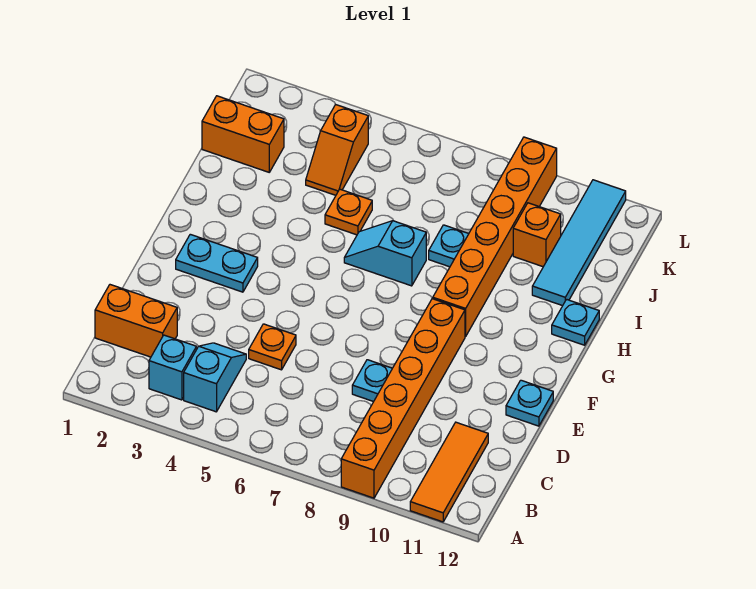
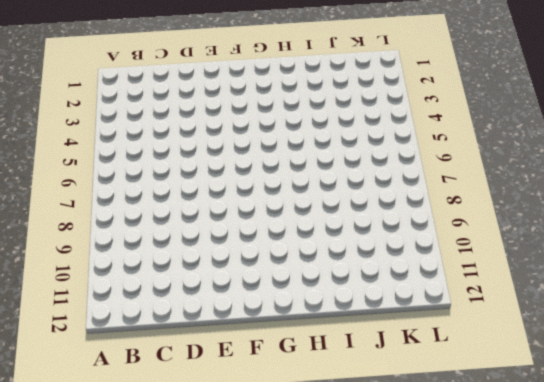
none -> orange 1x6 brick [341,299,465,498]
none -> orange 1x3 tile [410,422,488,522]
none -> cyan 1x1 brick [149,335,196,400]

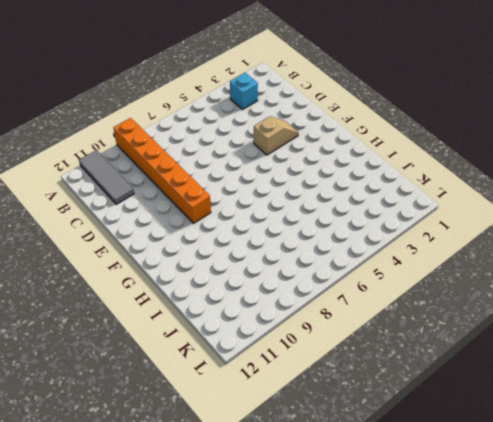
grey 1x3 tile [79,150,134,204] -> orange 1x3 tile [410,422,488,522]
tan 1x2 slope [254,116,299,155] -> none
none -> cyan 1x2 slope [184,343,246,412]
none -> orange 1x2 brick [95,285,177,357]
none -> orange 1x1 plate [249,324,296,370]

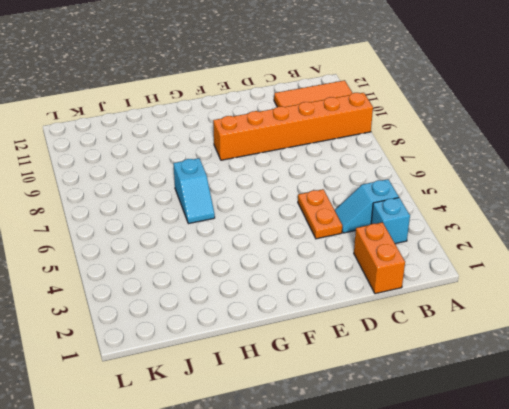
orange 1x2 plate [298,189,342,239] -> orange 1x1 plate [249,324,296,370]
none -> cyan 1x1 plate [352,360,392,402]
none -> cyan 1x1 plate [506,380,553,426]
none -> cyan 1x2 plate [176,234,258,292]

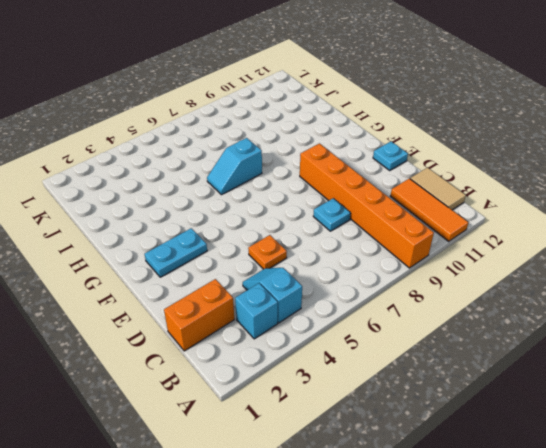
tan 1x2 tile [410,168,466,210] -> none
none -> orange 1x6 brick [433,137,557,337]
none -> cyan 1x1 plate [552,299,599,345]
none -> orange 1x1 plate [325,189,372,235]

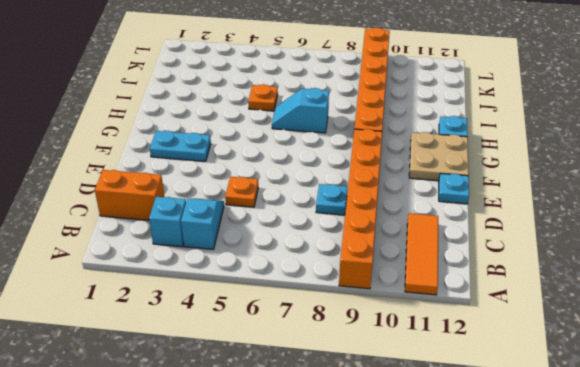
tan 2x2 plate [409,132,469,181] -> none
none -> cyan 1x1 plate [429,225,469,267]
none -> cyan 1x4 tile [532,180,626,306]
none -> orange 1x2 brick [202,96,284,172]

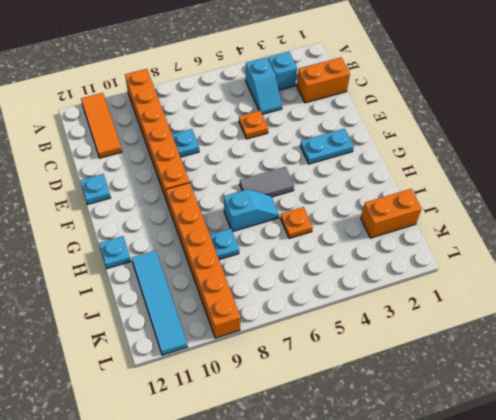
grey 1x2 tile [240,167,294,197] -> none
none -> orange 1x2 slope [306,104,368,195]
none -> orange 1x1 brick [513,203,561,267]

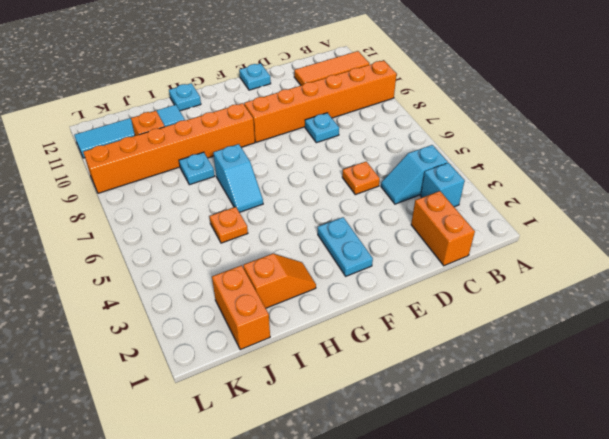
orange 1x2 slope [243,254,316,308] -> orange 1x2 slope moved to [306,104,368,195]

